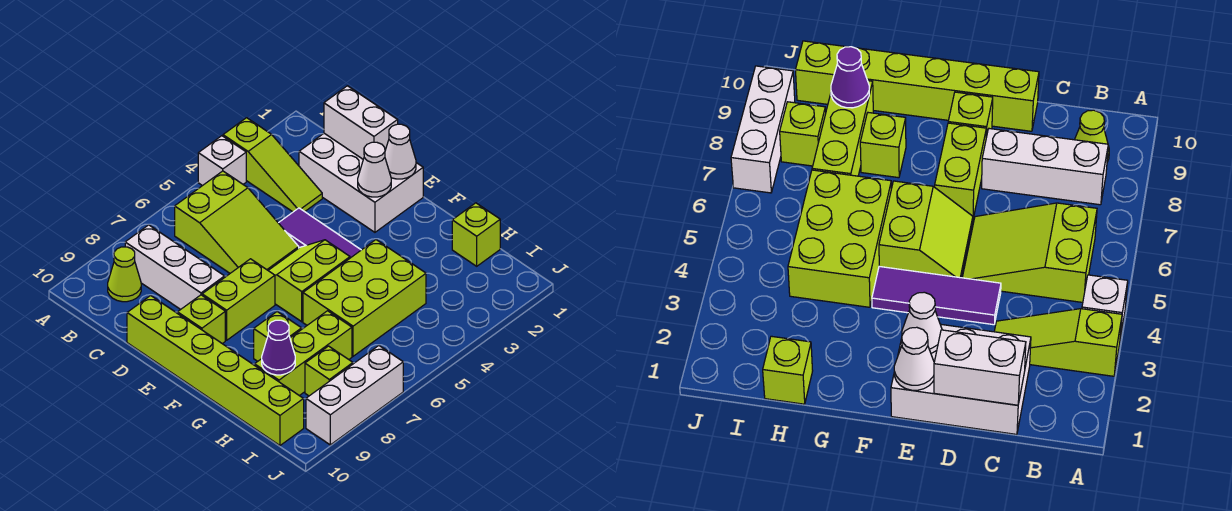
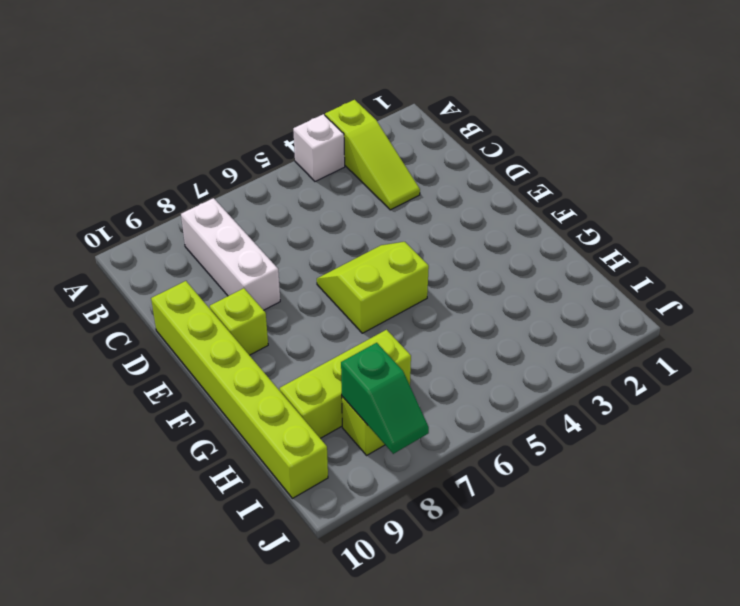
green 1x2 slope [341,343,429,454] -> none
none -> lime 2x3 slope [175,171,299,273]
none -> lime 1x1 cone [108,247,141,302]
none -> white 2x3 brick [299,133,423,232]

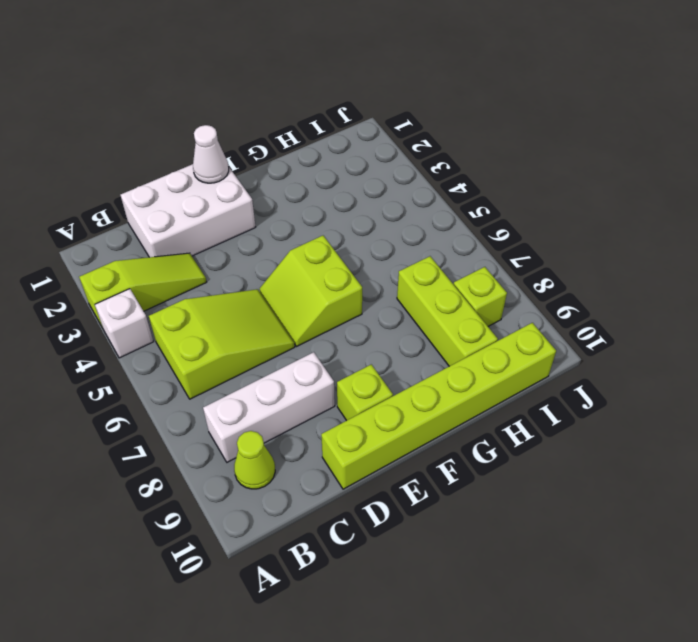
none -> purple 1x3 tile [279,208,361,258]
none -> lime 1x2 brick [202,259,275,340]
none -> lime 2x3 brick [303,240,426,356]

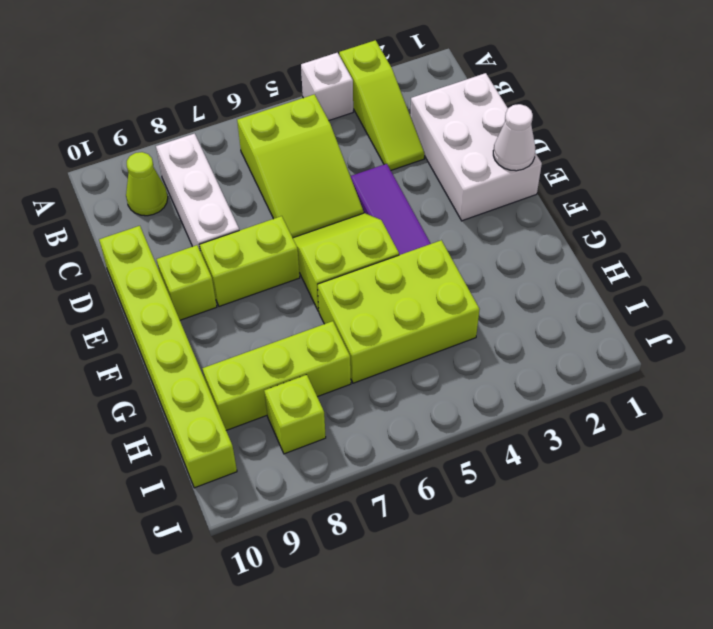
none -> lime 1x1 brick [254,312,302,361]
none -> lime 1x1 brick [452,203,500,266]
none -> white 1x3 brick [306,346,403,445]

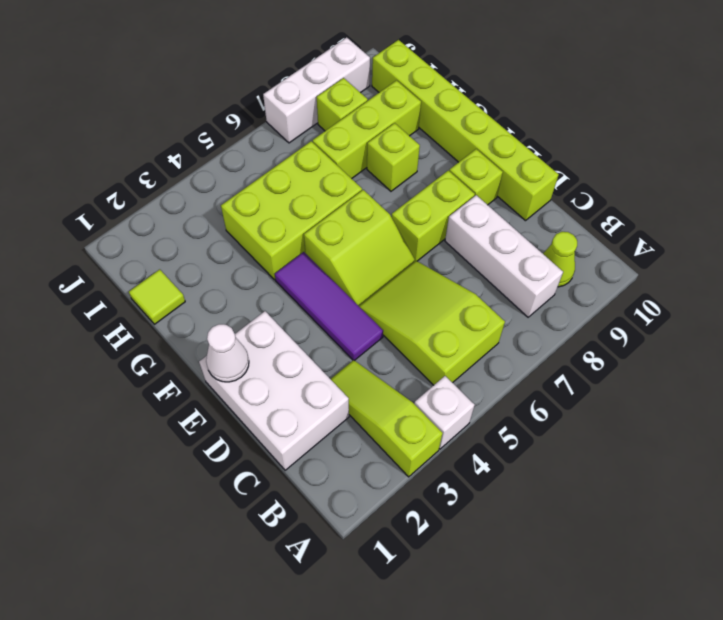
lime 1x1 tile [129,269,185,324] -> lime 1x1 brick [452,203,500,266]
none -> white 1x2 brick [324,86,398,159]
none -> white 1x1 cone [358,142,391,197]
none -> purple 1x1 cone [262,320,295,375]

